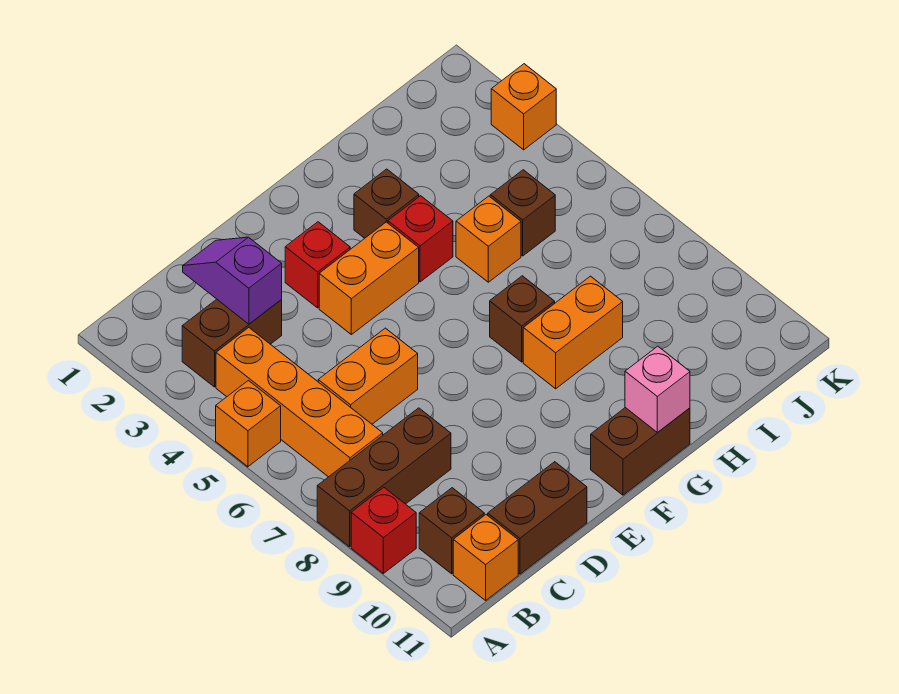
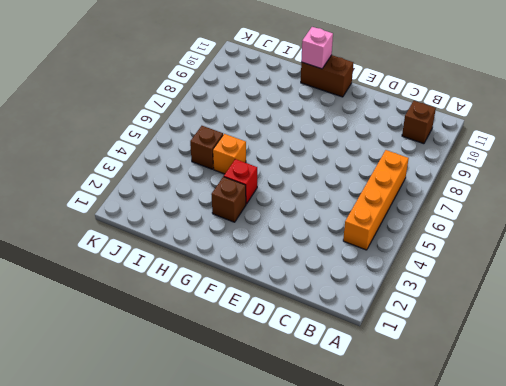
none -> orange 1x1 brick [216,381,281,467]
none -> brown 1x3 brick [317,408,451,547]
none -> red 1x1 brick [351,487,416,573]

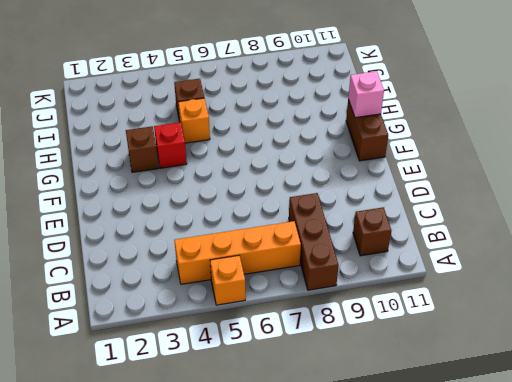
none -> red 1x1 brick [351,487,416,573]
none -> brown 1x2 brick [182,299,282,387]
none -> orange 1x1 brick [453,515,518,600]

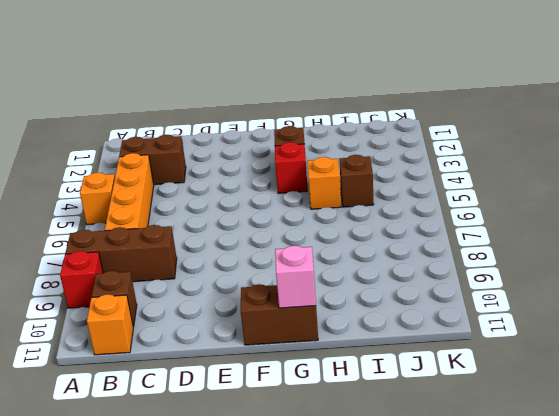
none -> orange 1x2 brick [318,328,418,424]
none -> brown 1x2 brick [488,462,587,574]
none -> red 1x1 brick [285,222,350,308]

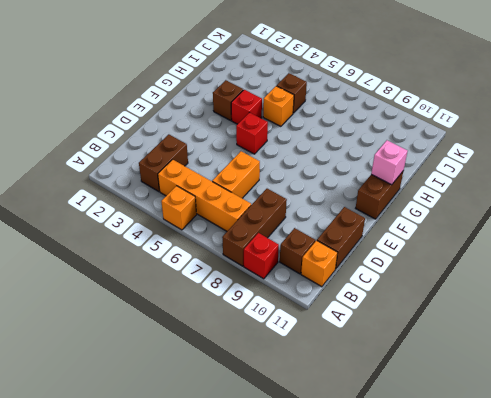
red 1x1 brick [236,112,268,154] -> red 1x1 brick moved to [285,222,350,308]
none -> orange 1x2 brick [319,222,419,335]
none -> brown 1x1 brick [490,276,555,362]
none -> orange 1x2 brick [523,276,623,389]

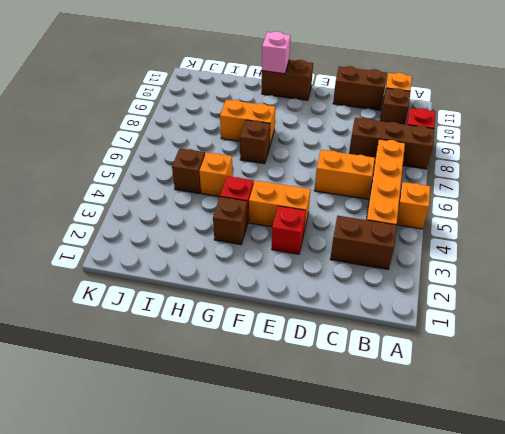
none -> orange 1x1 brick [491,64,556,150]
none -> purple 1x2 slope [183,237,282,324]

